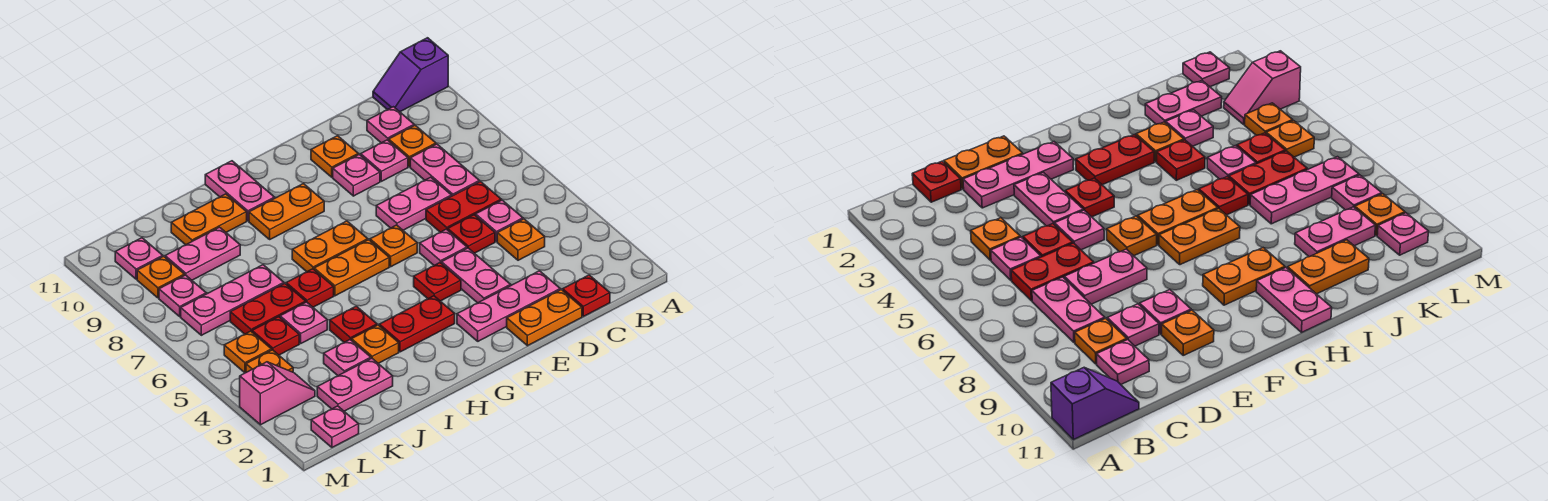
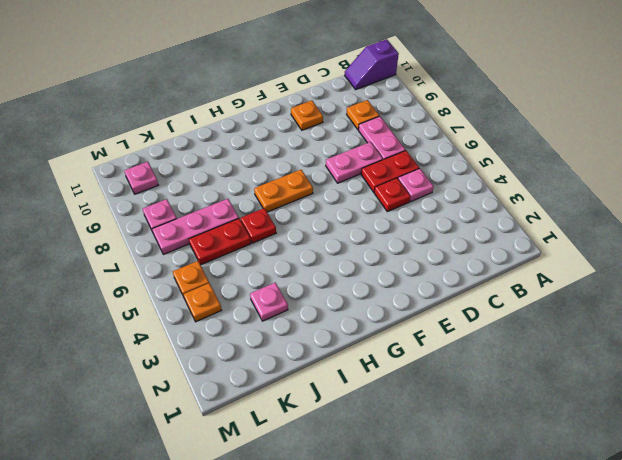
none -> red 1x1 plate [563,275,610,316]
none -> orange 1x1 plate [497,219,545,260]
none -> pink 1x1 plate [367,107,414,143]
none -> orange 1x2 plate [507,290,582,346]

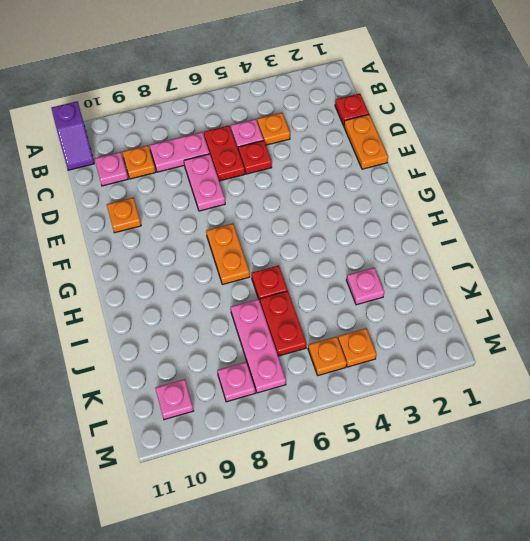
none -> pink 1x3 plate [457,271,560,341]
none -> pink 1x1 plate [361,140,408,181]
none -> pink 1x2 plate [442,248,511,303]
none -> pink 1x1 plate [420,229,467,265]

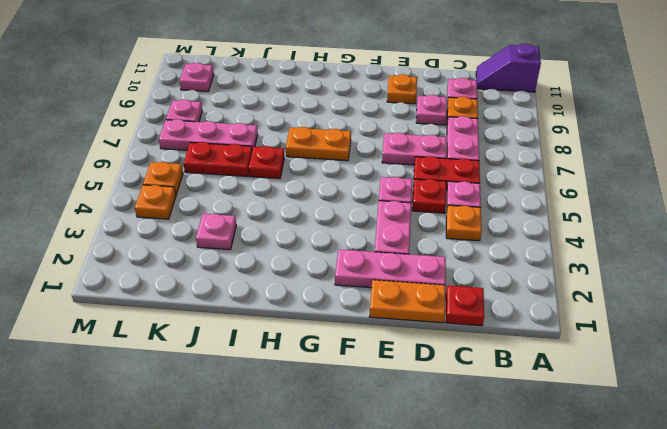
none -> pink 1x1 plate [333,154,380,196]
none -> red 1x1 plate [414,263,461,301]
none -> orange 1x1 plate [370,225,417,267]
none -> red 1x2 plate [379,296,455,352]

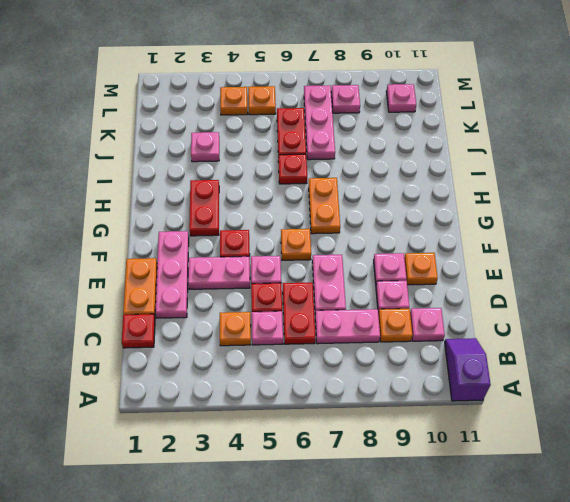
none -> orange 1x2 plate [314,240,389,296]
none -> orange 1x2 plate [249,184,324,239]
none -> pink 1x2 plate [205,161,275,221]
none -> orange 1x1 plate [352,325,399,363]

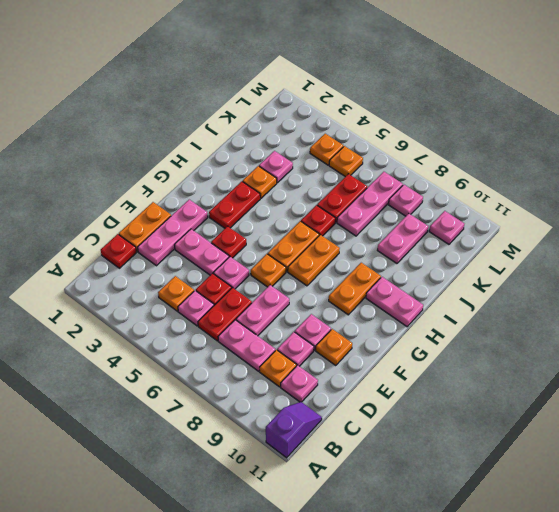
none -> red 1x1 plate [330,306,377,342]
none -> orange 1x2 plate [171,194,247,245]
none -> pink 1x2 plate [317,358,393,411]
none -> pink 1x1 plate [280,302,327,343]

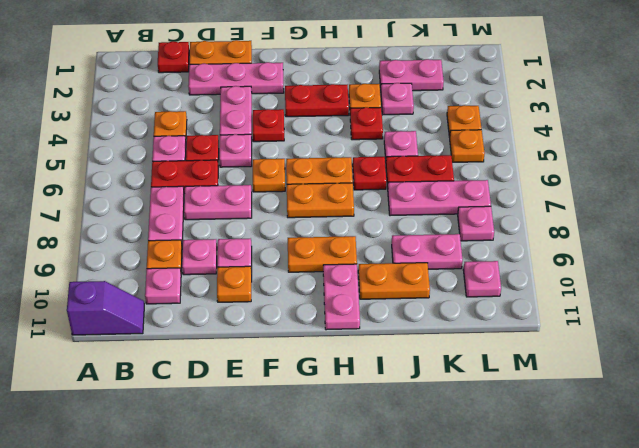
none -> red 1x1 plate [252,317,299,355]
none -> pink 1x1 plate [311,406,359,447]
none -> pink 1x2 slope [240,362,315,425]
none -> orange 1x1 plate [137,256,185,298]

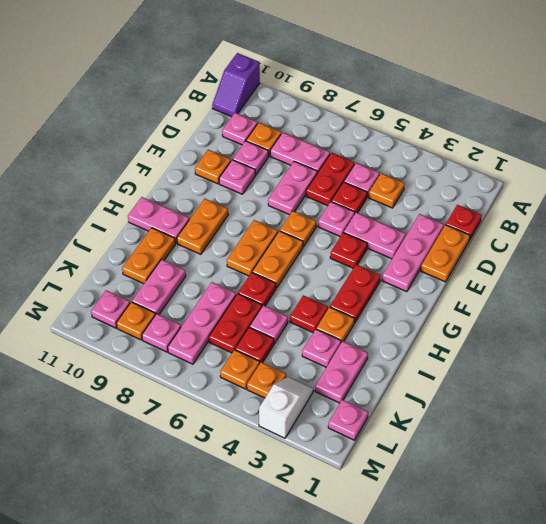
white 1x2 slope [259,377,313,438] -> pink 1x2 slope [240,362,315,425]

